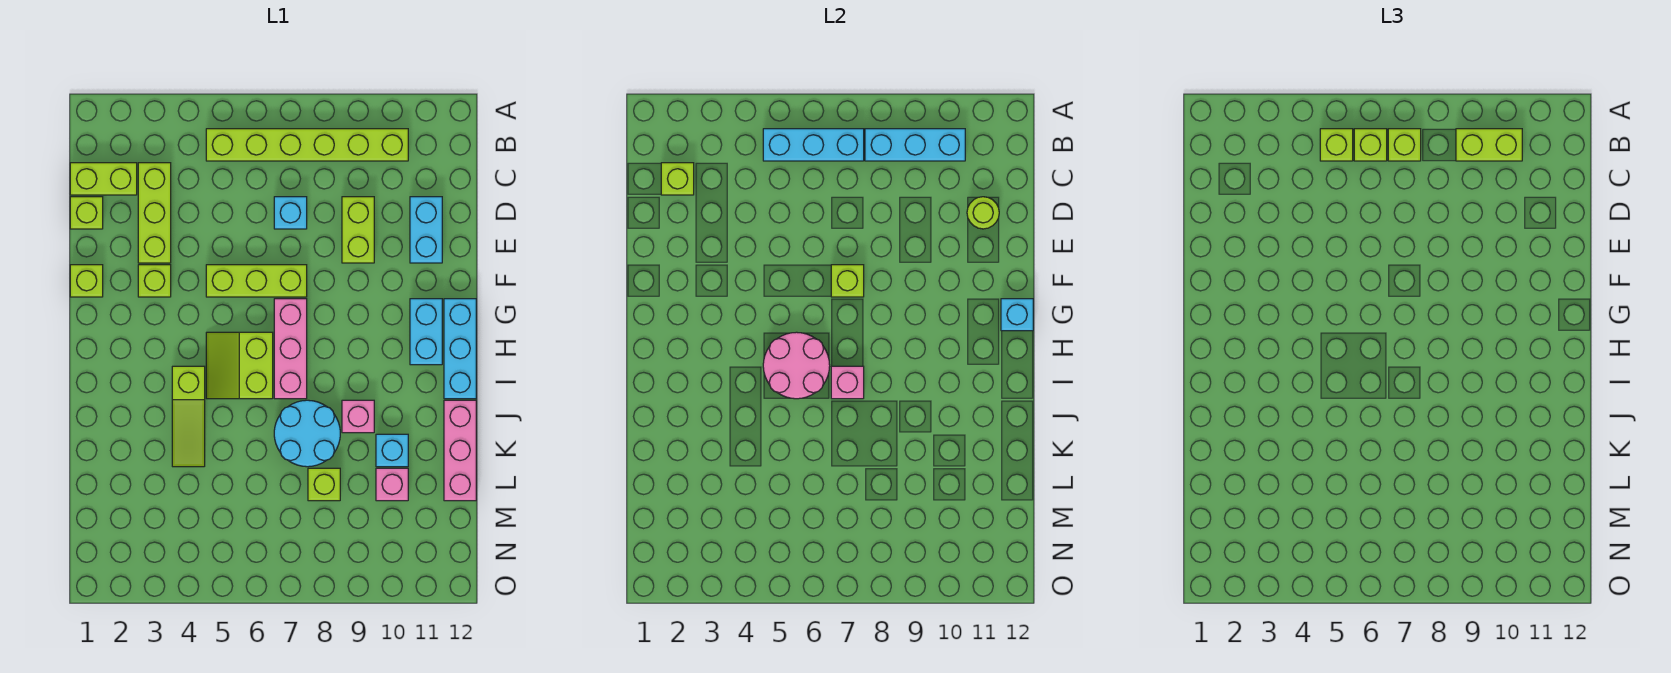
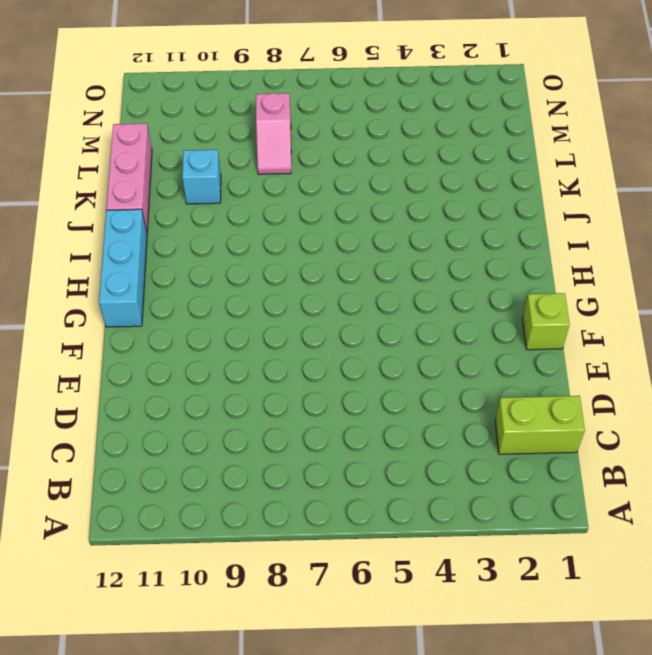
pink 1x2 slope [256,93,291,174] -> lime 1x1 brick [308,468,340,501]
none -> lime 1x6 brick [206,129,408,161]
none -> lime 1x3 brick [138,163,171,263]
none -> lime 1x1 brick [70,197,103,229]
none -> cyan 1x1 brick [274,197,307,229]

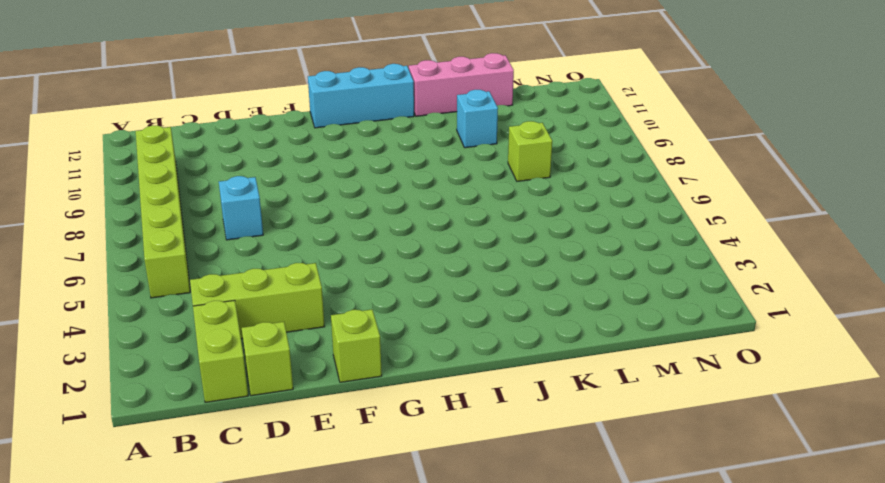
none -> lime 1x2 brick [342,197,374,263]
none -> cyan 1x2 brick [410,197,442,263]
none -> lime 1x1 brick [138,265,171,297]
none -> lime 1x3 brick [206,265,307,297]

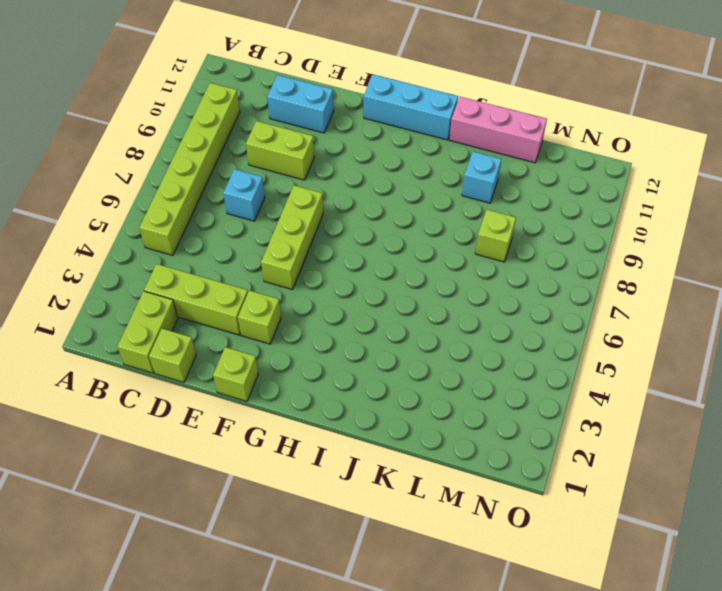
none -> pink 1x3 brick [274,299,307,399]
none -> cyan 1x2 brick [410,299,442,365]
none -> lime 2x2 slope [206,332,273,399]
none -> lime 1x3 slope [172,366,205,467]

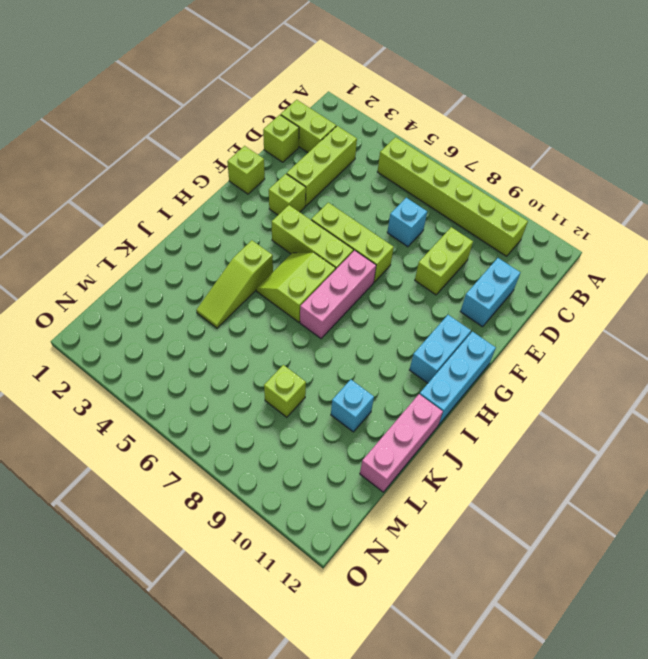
lime 1x3 brick [272,205,354,270] -> none
none -> cyan 2x2 round brick [274,400,340,467]
none -> pink 1x1 brick [342,400,374,433]
none -> pink 1x1 brick [376,468,408,501]
none -> cyan 1x3 brick [763,129,864,161]

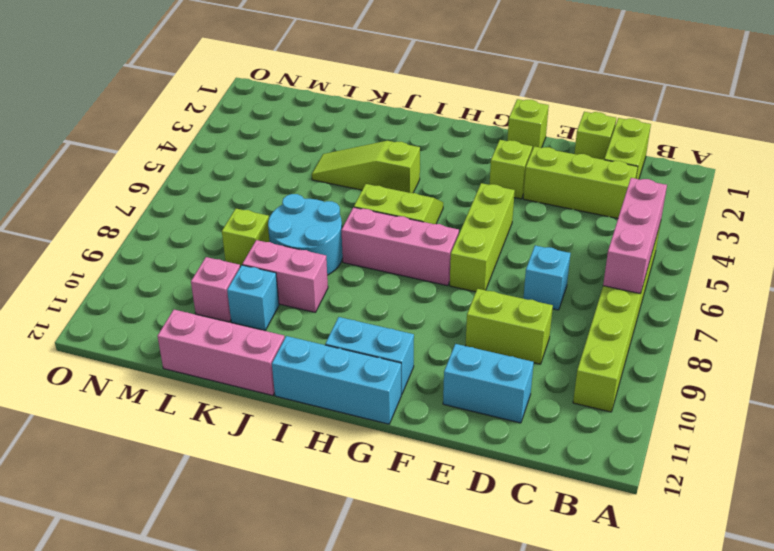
pink 1x3 brick [603,178,667,294] -> cyan 1x3 brick [763,129,864,161]
pink 1x2 brick [242,240,328,312] -> pink 1x1 brick [342,400,374,433]
none -> cyan 1x3 brick [865,129,965,161]
none -> lime 1x1 brick [661,163,694,195]
none -> lime 1x1 round brick [967,197,999,229]
none -> lime 1x1 brick [831,265,864,297]

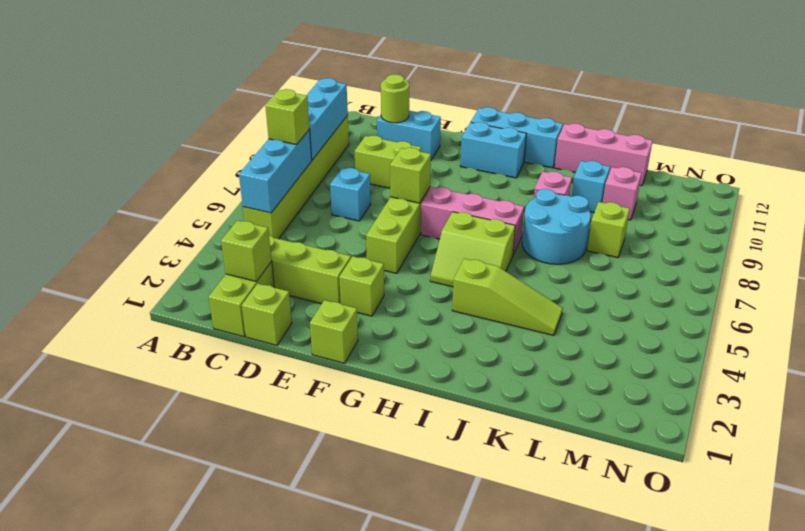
none -> cyan 1x1 brick [1001,299,1033,331]
none -> pink 2x2 round brick [763,332,830,399]
none -> pink 1x1 brick [831,366,864,399]
none -> lime 1x1 brick [1320,129,1353,161]

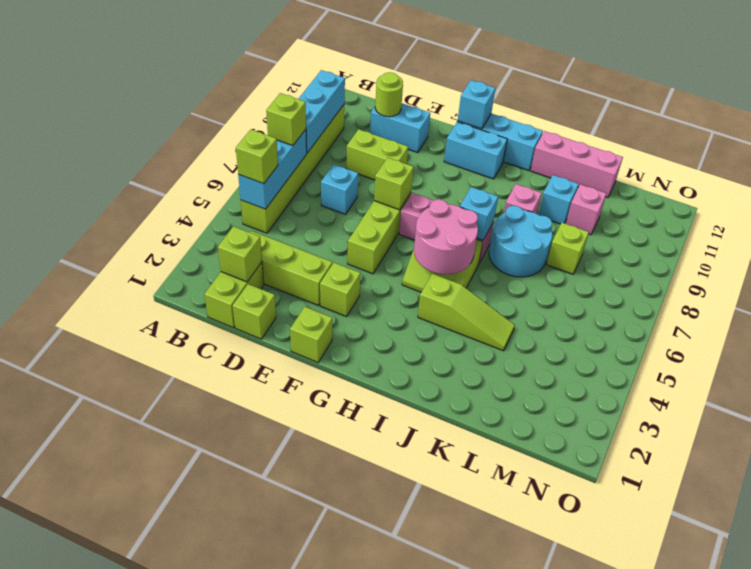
cyan 1x1 brick [460,187,498,240] -> pink 1x1 brick [831,366,864,399]
none -> lime 1x1 brick [1354,129,1387,161]
none -> lime 1x2 brick [1456,129,1522,161]

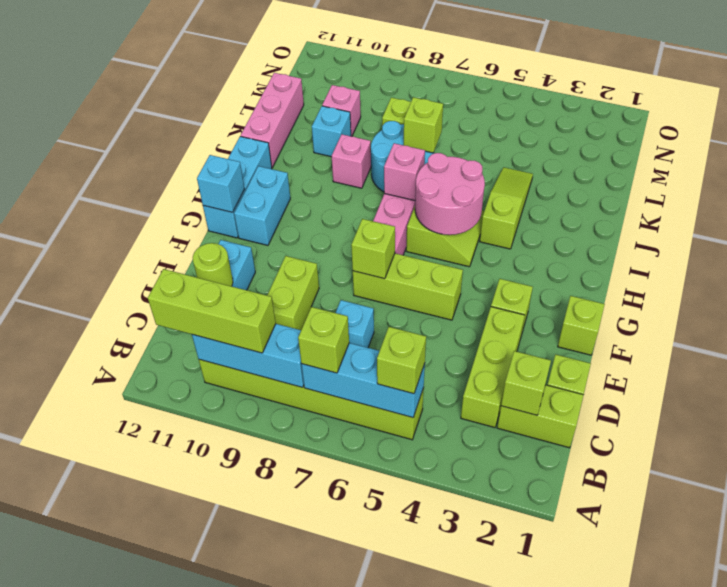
lime 1x3 brick [148,269,276,353] -> lime 1x2 brick [1456,129,1522,161]
lime 1x1 brick [404,97,443,153] -> lime 1x1 brick moved to [1354,129,1387,161]

